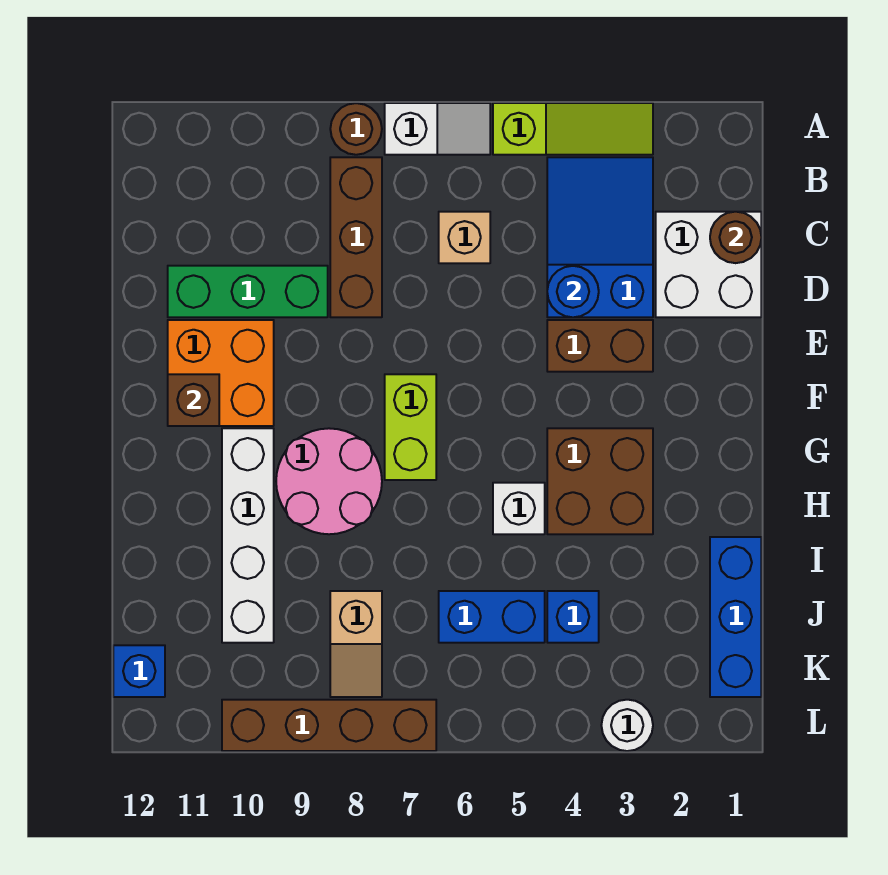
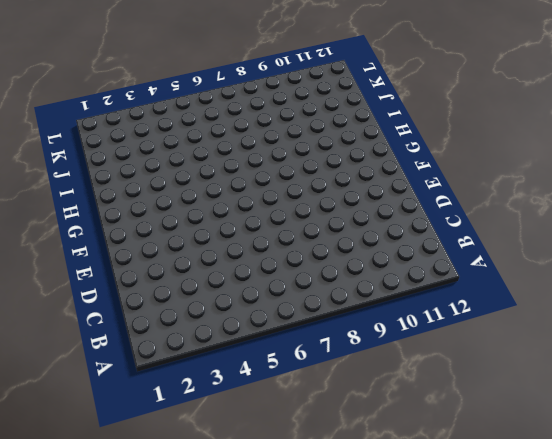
none -> lime 1x3 slope [493,103,653,155]
none -> white 1x2 slope [385,103,490,155]
none -> brown 1x1 round brick [330,103,382,155]

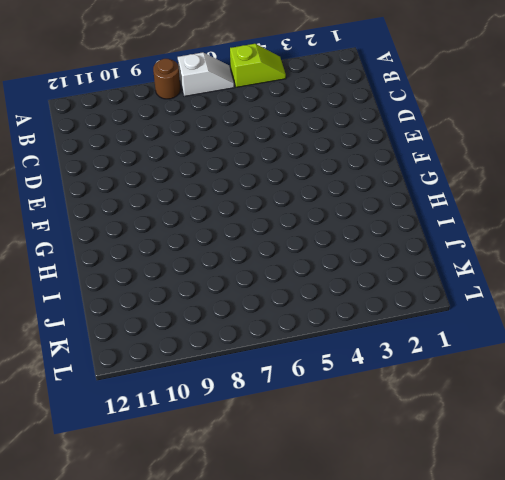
lime 1x2 slope [230,44,286,87] -> lime 1x3 slope [493,103,653,155]
none -> blue 2x3 slope [547,157,653,317]
none -> brown 1x3 brick [330,157,382,317]
none -> white 2x2 brick [656,212,761,317]

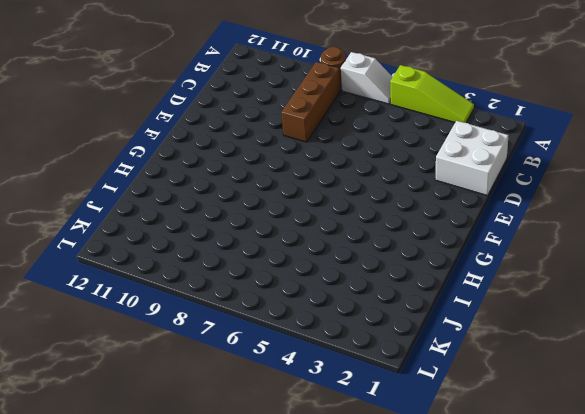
none -> blue 2x3 slope [547,157,653,317]
none -> tan 1x1 brick [439,212,490,263]
none -> green 1x3 brick [168,266,328,317]

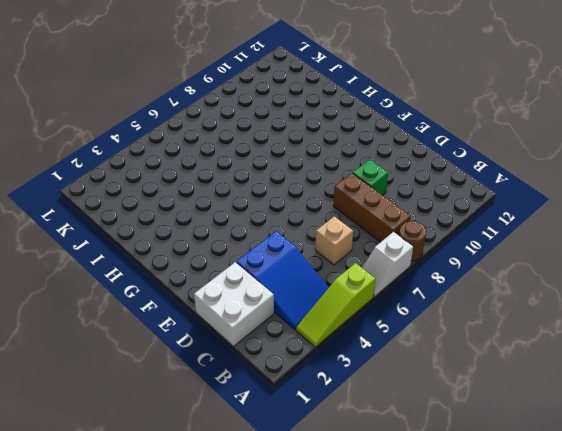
green 1x1 brick [353,159,388,195] -> green 1x3 brick [168,266,328,317]
none -> brown 1x2 brick [547,320,653,372]
none -> orange 2x2 brick [168,320,274,426]
none -> lime 1x2 brick [385,374,436,480]

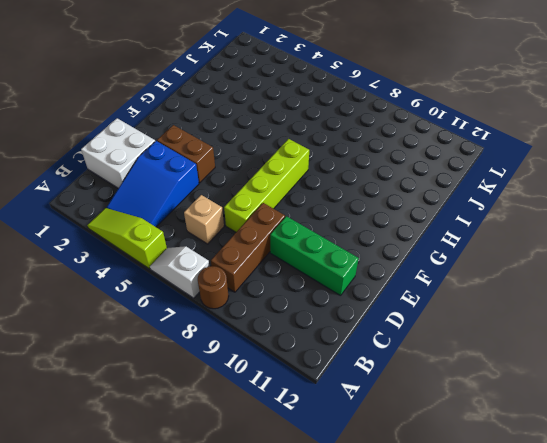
lime 1x4 brick [224,139,309,232] -> lime 1x2 brick [385,374,436,480]
none -> orange 2x2 brick [168,320,274,426]
none -> brown 2x2 brick [547,428,653,534]
none -> pink 2x2 round brick [276,428,382,534]

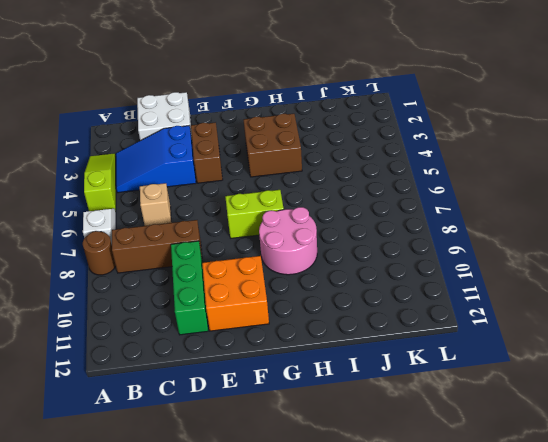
none -> white 1x4 brick [222,428,274,643]
none -> white 1x1 brick [493,483,545,534]
none -> blue 1x3 brick [710,537,761,697]

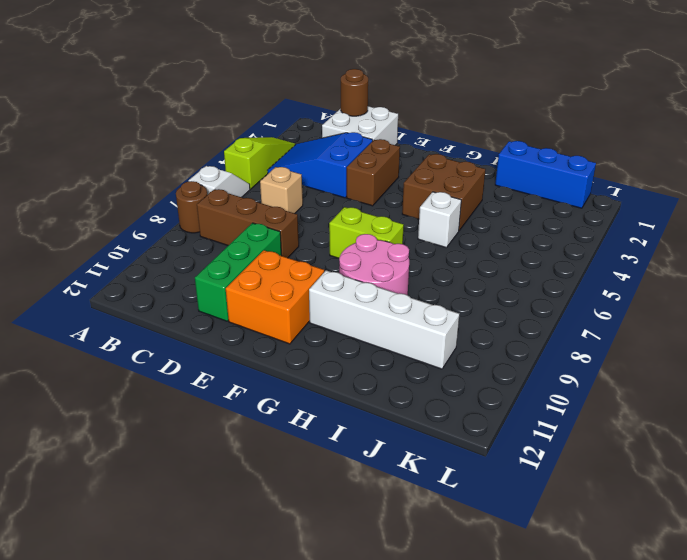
none -> blue 1x1 brick [547,591,599,643]
none -> blue 1x2 brick [439,591,545,643]
none -> tan 1x2 slope [330,591,382,697]

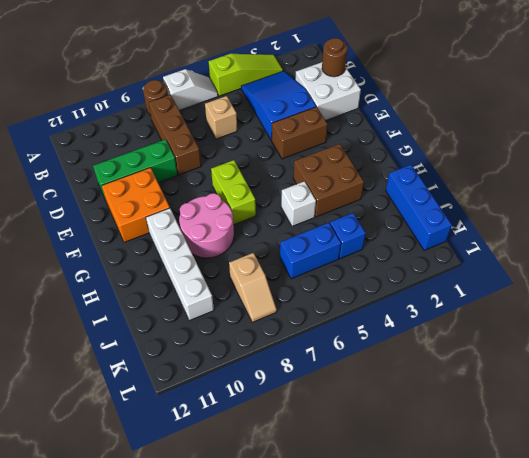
none -> blue 1x1 brick [113,645,165,697]
none -> white 1x1 round brick [601,700,653,751]
none -> brown 1x4 brick [222,700,436,751]

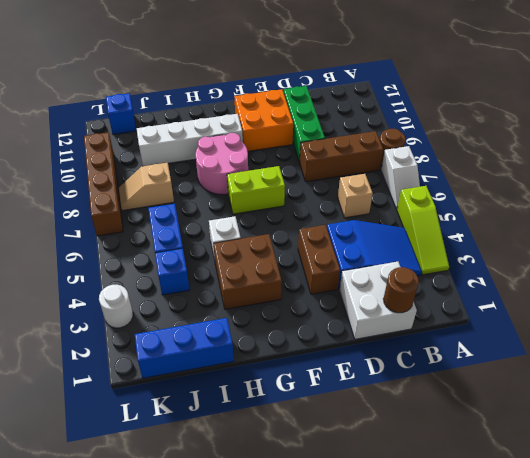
none -> blue 1x1 round brick [547,266,599,317]
none -> brown 1x1 brick [168,374,219,426]

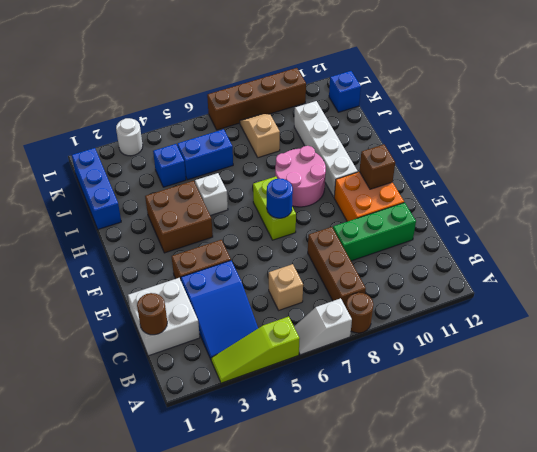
blue 1x1 round brick [267,179,293,218] -> blue 1x1 round brick moved to [547,266,599,317]

